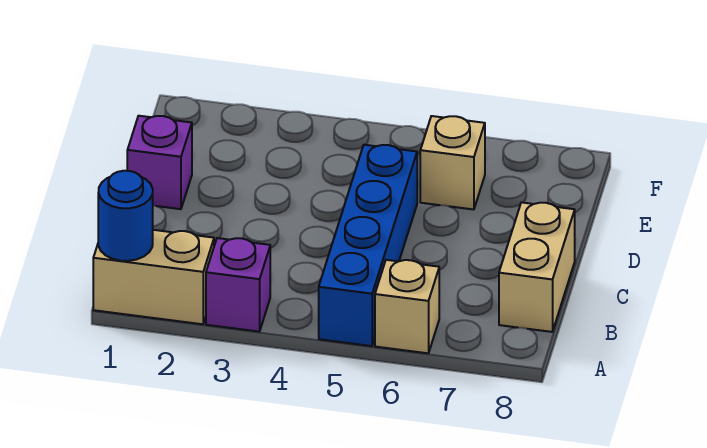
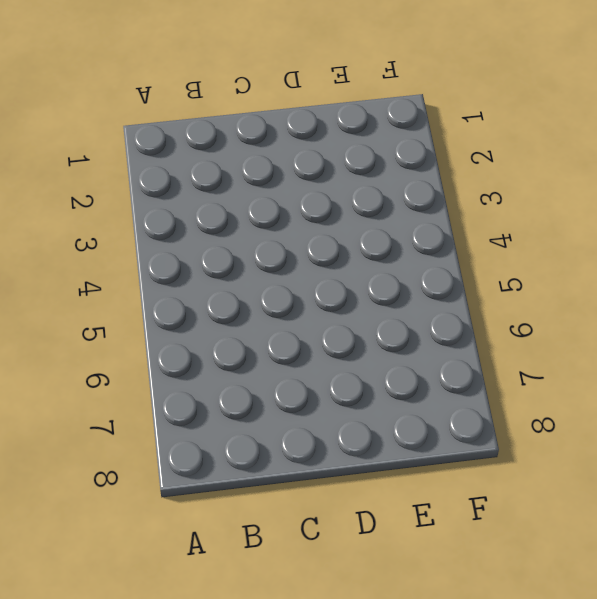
none -> tan 1x2 brick [93,230,214,324]
none -> purple 1x1 brick [206,238,270,332]

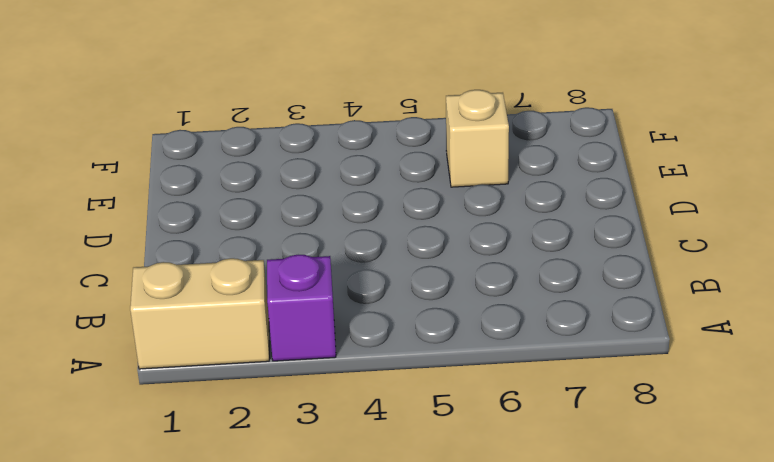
none -> blue 1x4 brick [319,145,417,346]
none -> tan 1x1 brick [375,260,439,353]

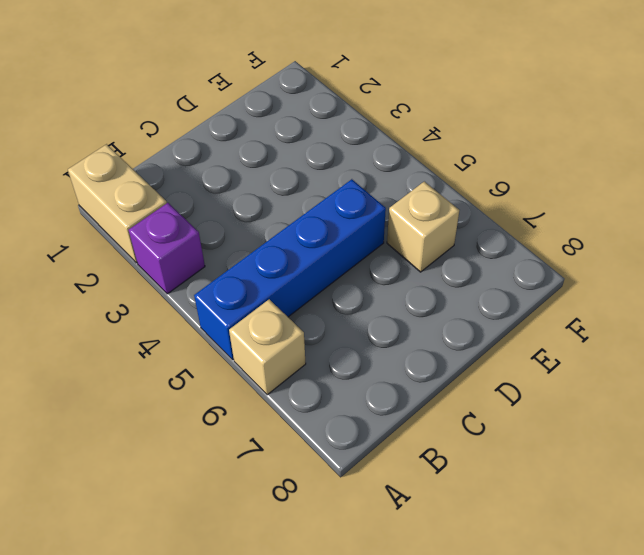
none -> tan 1x2 brick [499,202,575,332]
none -> purple 1x1 brick [127,116,192,209]

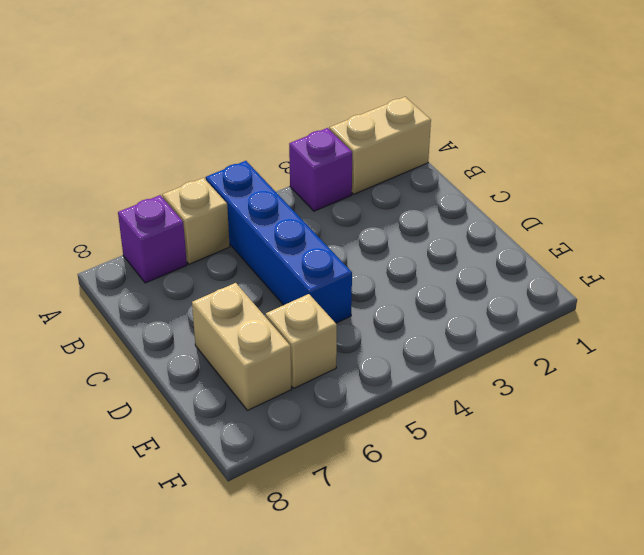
purple 1x1 brick [118,195,187,283] -> purple 1x1 brick moved to [127,116,192,209]
tan 1x2 brick [192,283,291,410] -> tan 1x2 brick moved to [499,202,575,332]
none -> blue 1x1 round brick [98,171,153,261]

